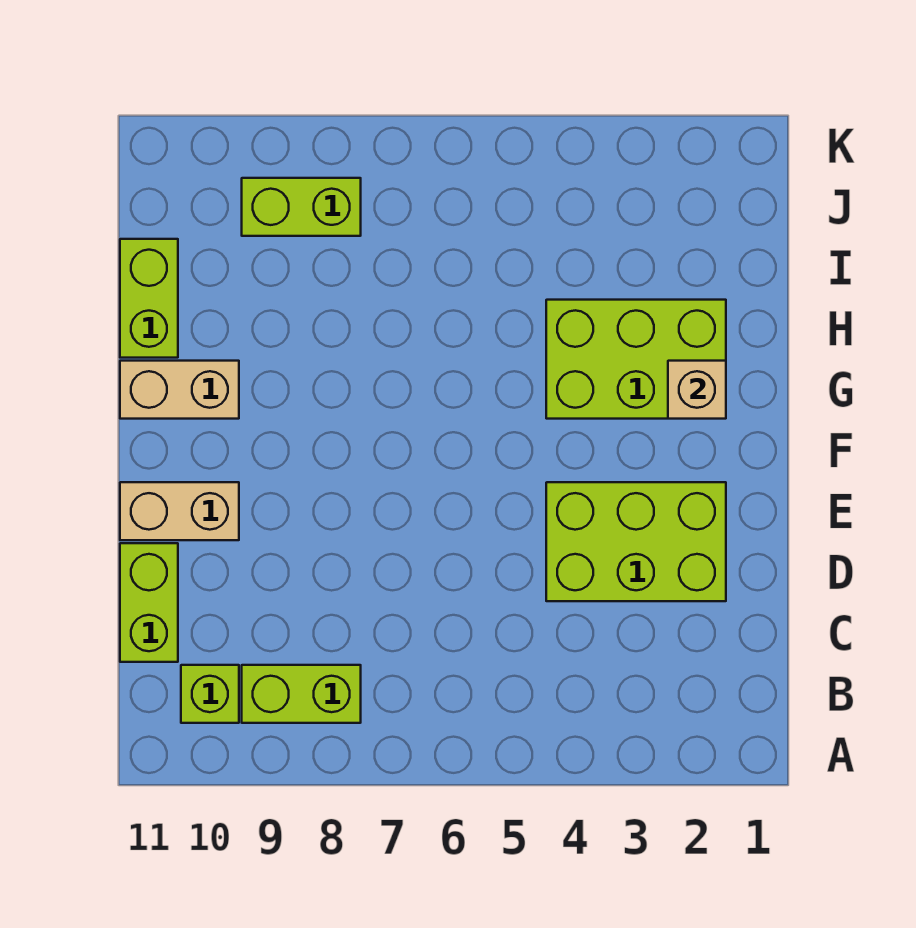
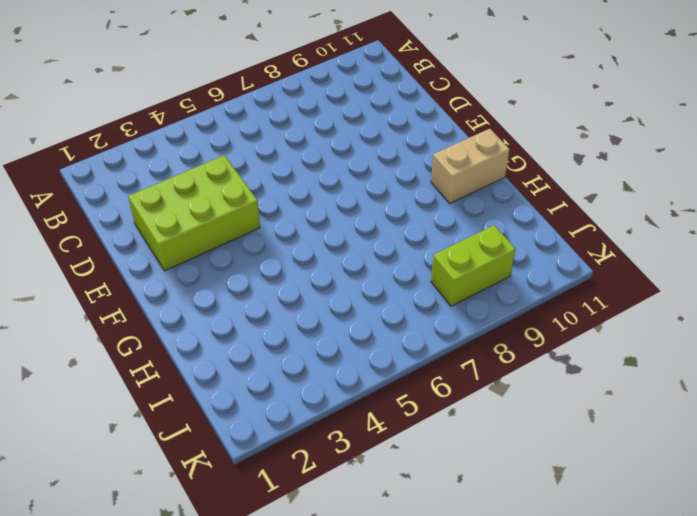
none -> lime 1x2 brick [242,665,361,723]
none -> lime 1x1 brick [181,665,239,723]

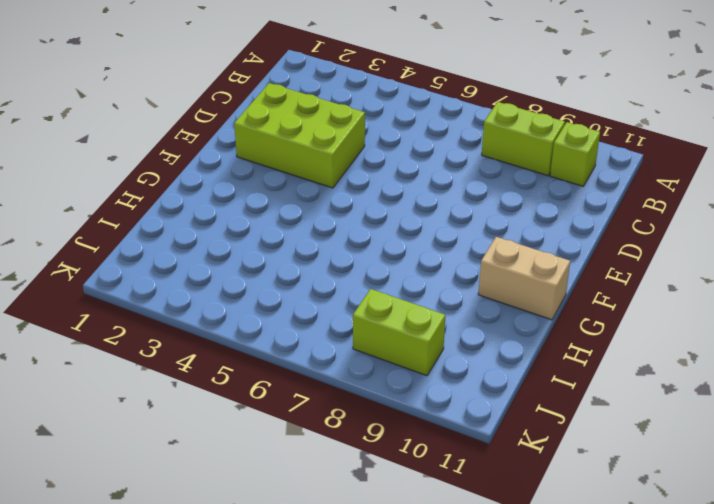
none -> lime 1x2 brick [120,543,178,662]
none -> tan 1x2 brick [120,482,239,540]

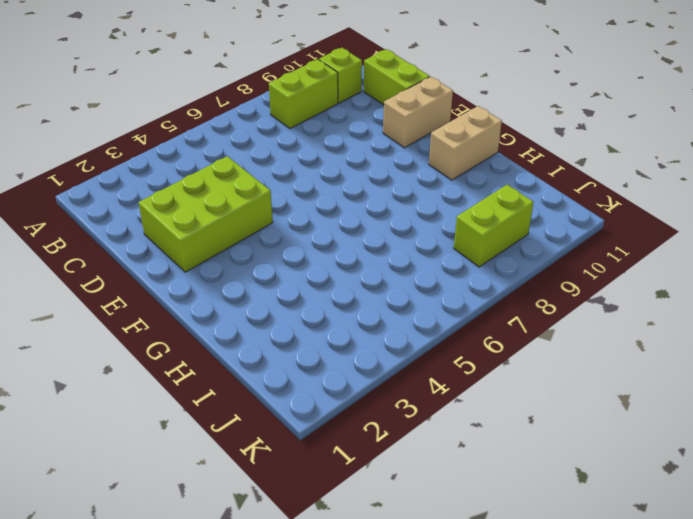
none -> lime 2x3 brick [546,300,726,419]
none -> lime 1x2 brick [120,239,178,358]

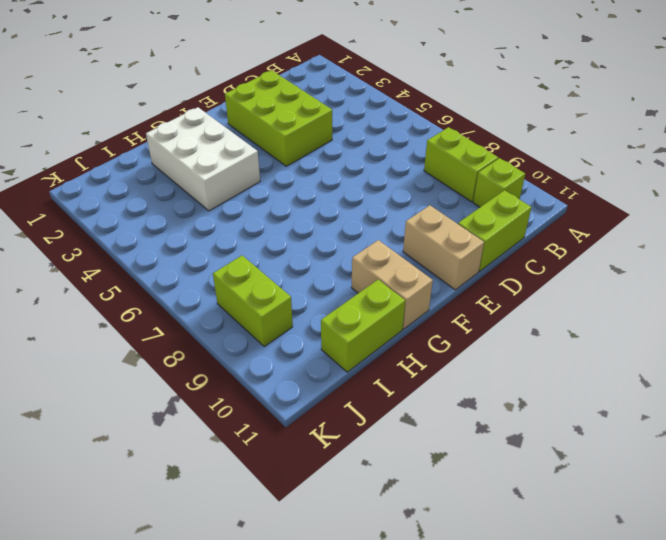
white 2x3 brick [146,107,260,211] -> lime 2x3 brick [546,300,726,419]
none -> tan 1x1 brick [668,361,726,419]

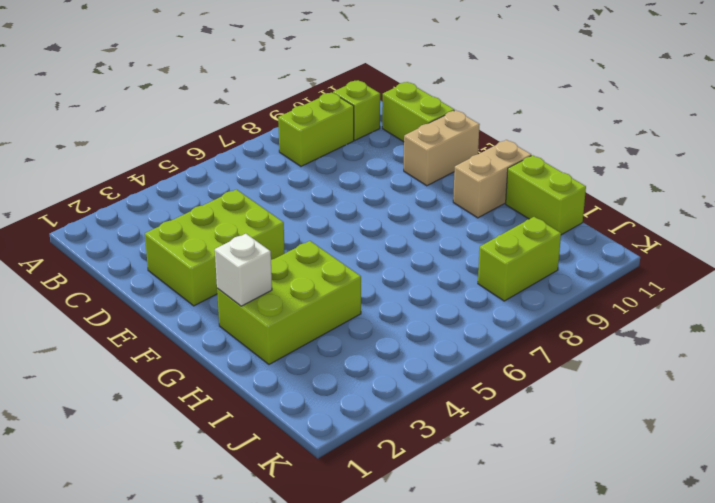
white 1x1 brick [215,234,272,306] -> tan 1x1 brick [668,361,726,419]

